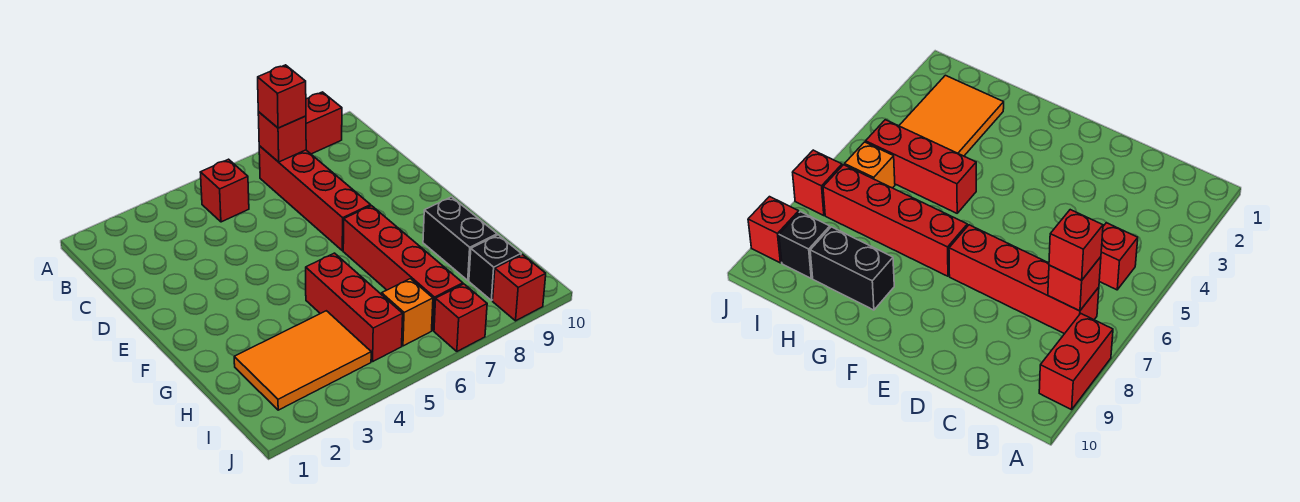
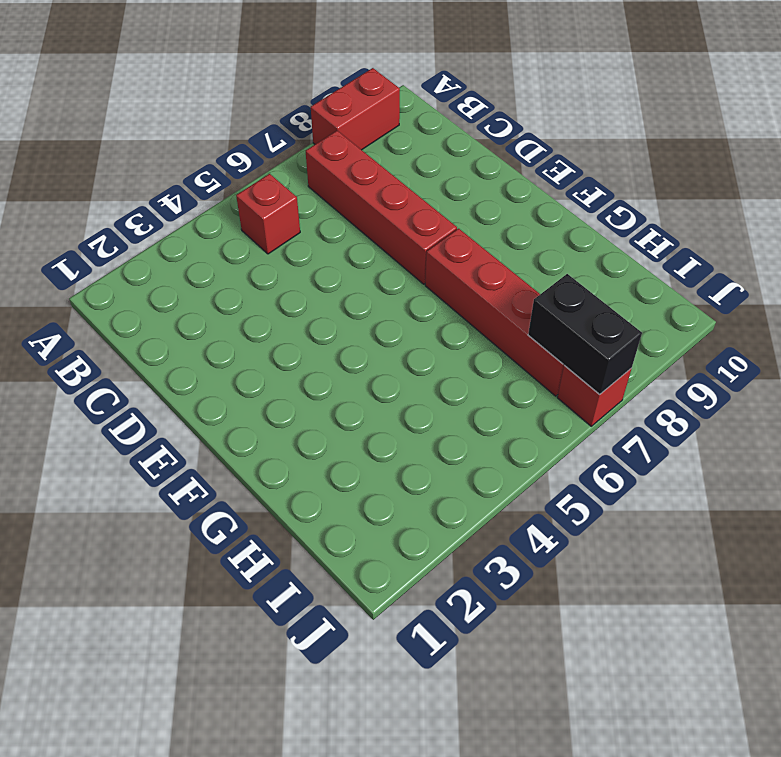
black 1x2 brick [528,274,642,394] -> black 1x2 brick moved to [423,197,497,280]
none -> red 1x3 brick [306,253,403,361]
none -> orange 2x3 tile [234,311,371,410]
none -> orange 1x1 brick [382,279,433,346]

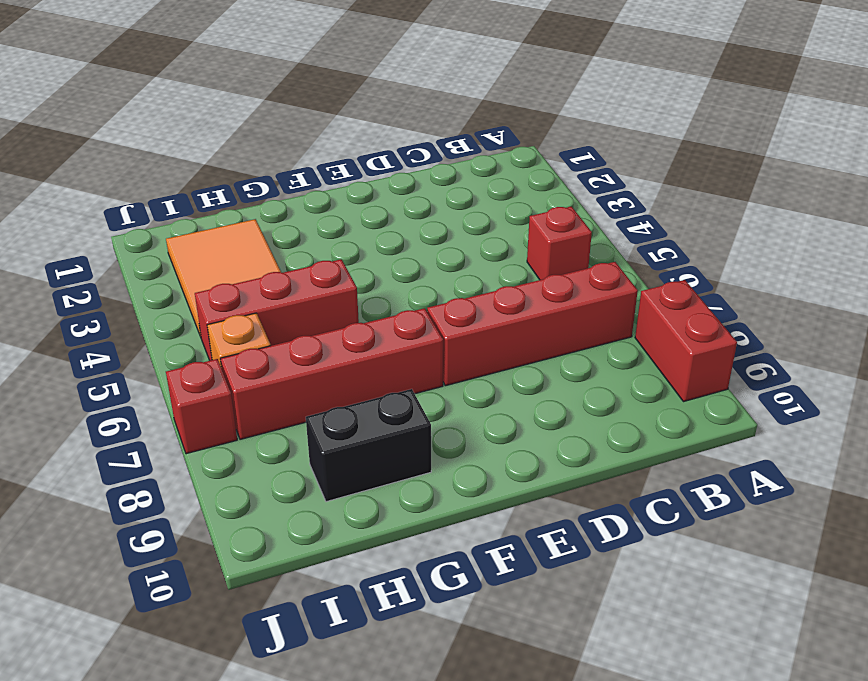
none -> black 1x1 brick [469,235,521,300]
none -> red 1x1 brick [493,254,546,321]
none -> red 1x1 brick [258,112,306,162]

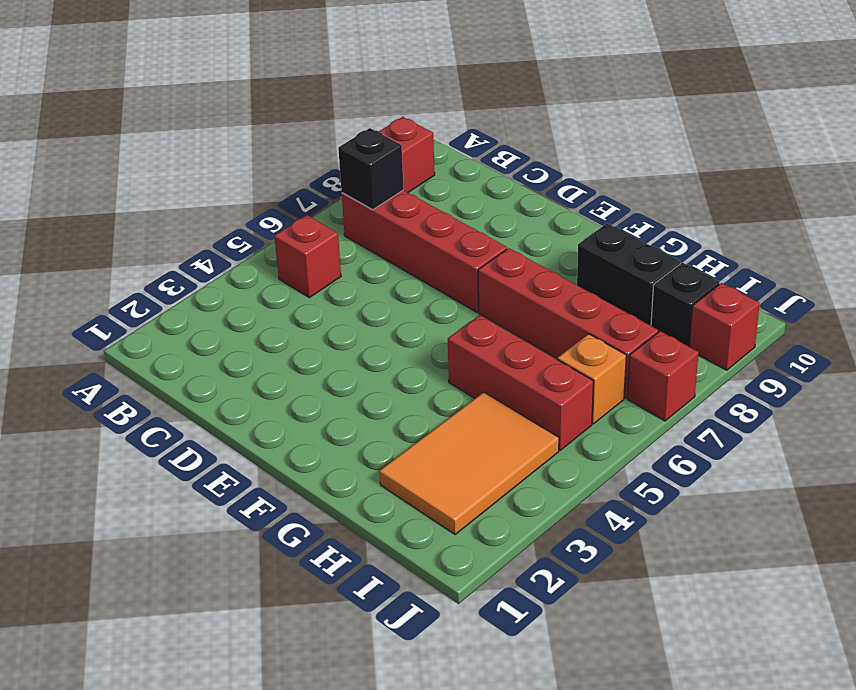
black 1x1 brick [338,128,404,210] -> red 1x1 brick [258,112,306,162]
none -> red 1x1 brick [258,65,306,128]

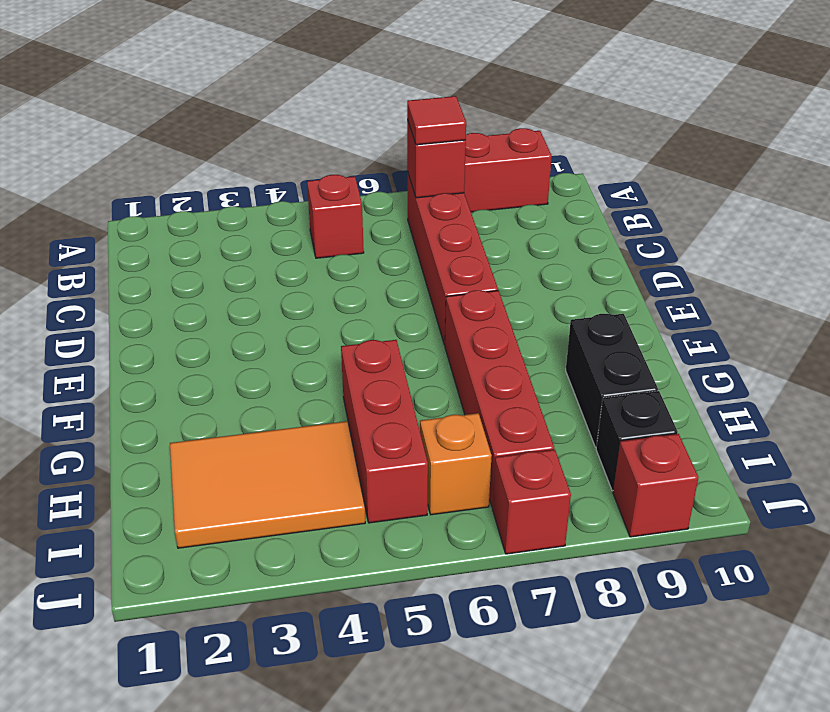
red 1x1 tile [407,96,466,145] -> red 1x1 brick [258,65,306,128]

